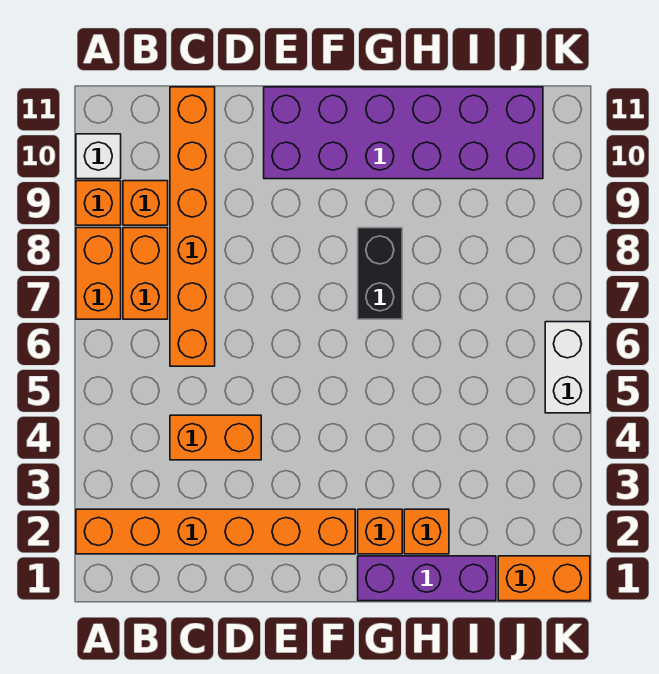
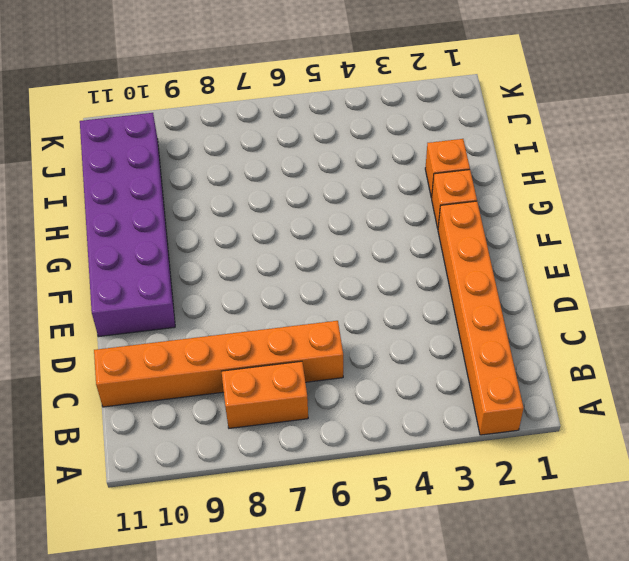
none -> orange 1x2 brick [76,228,121,319]
none -> orange 1x1 brick [76,181,121,225]
none -> white 1x1 brick [76,134,121,179]

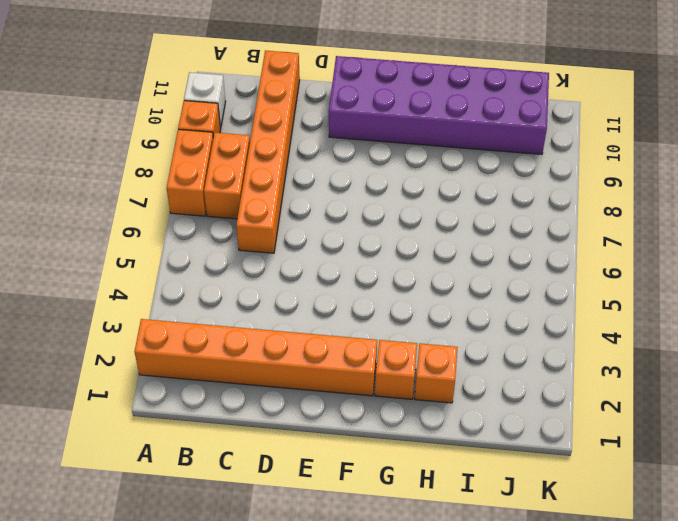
none -> orange 1x1 brick [123,181,168,225]
none -> orange 1x2 brick [170,415,261,460]
none -> purple 1x3 brick [358,556,496,601]

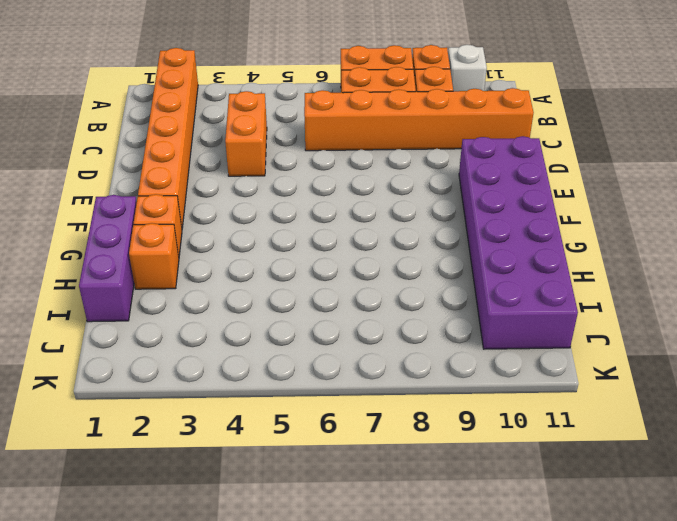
none -> black 1x2 brick [358,228,402,319]
none -> orange 1x2 brick [498,556,590,601]
none -> white 1x2 brick [545,322,590,413]

